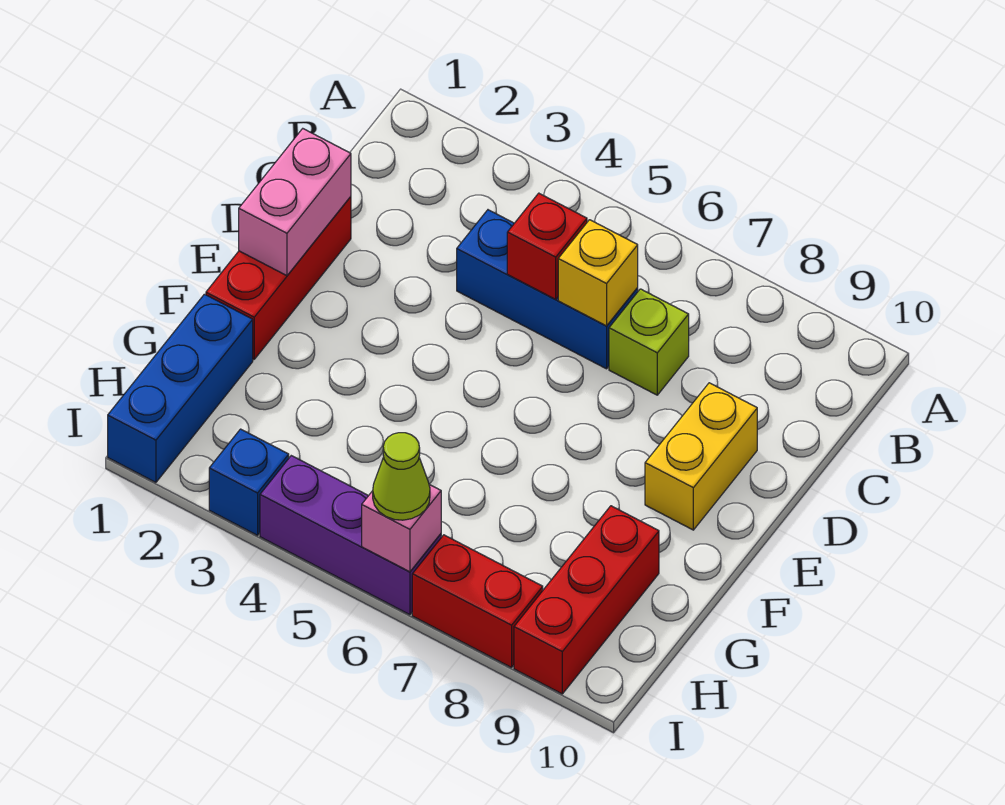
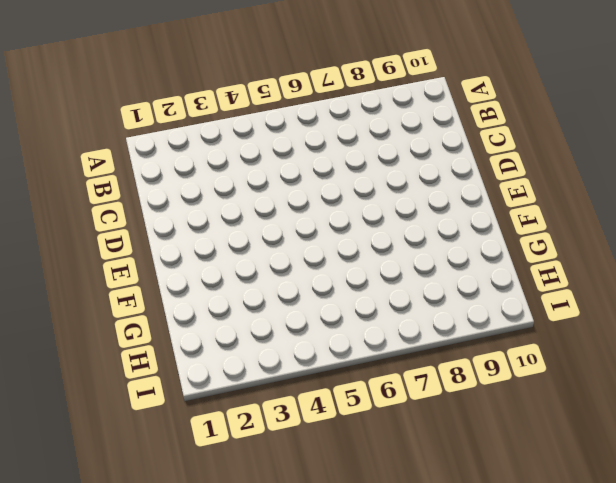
none -> blue 1x3 brick [457,210,638,369]
none -> lime 1x1 brick [609,289,689,395]
none -> red 1x3 brick [206,197,351,359]

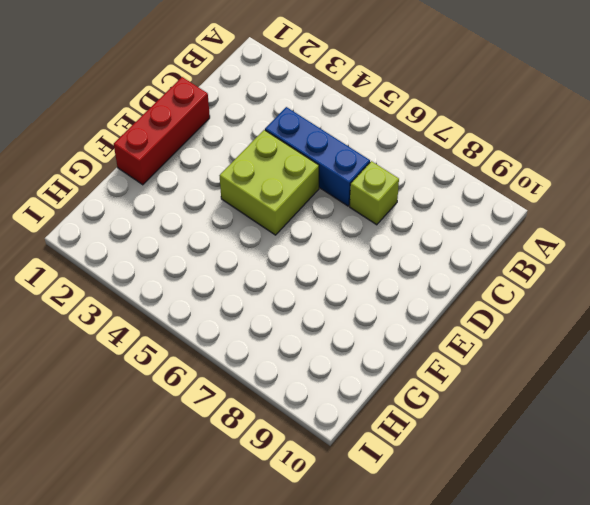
lime 2x2 brick [219,130,319,235] -> none
none -> yellow 1x2 brick [645,383,757,530]
none -> blue 1x3 brick [108,294,253,482]
none -> red 1x3 brick [514,506,659,694]

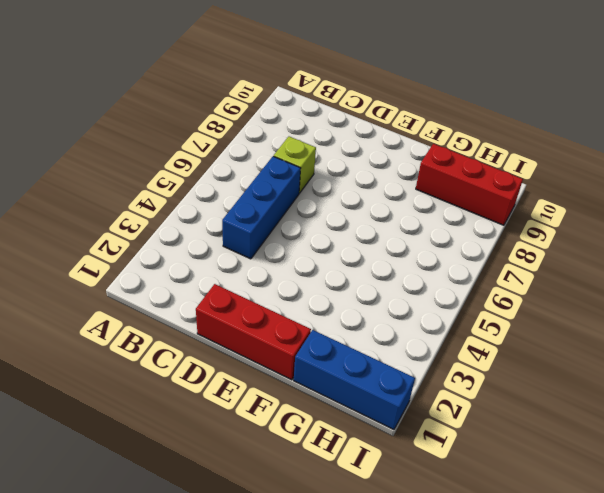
none -> yellow 1x2 brick [645,383,757,530]
none -> blue 1x1 brick [209,429,289,535]
none -> purple 1x3 brick [260,456,441,615]

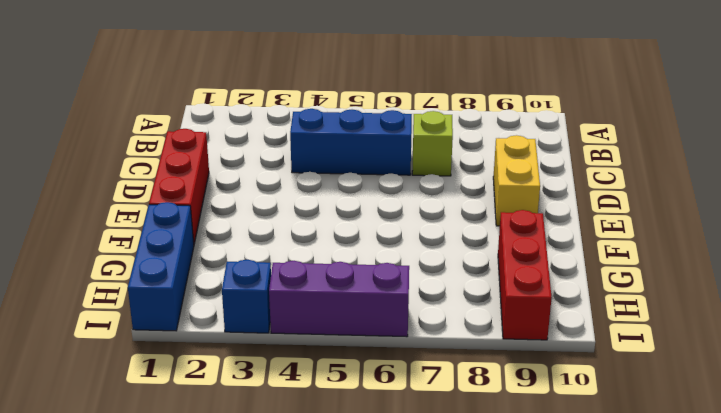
none -> red 1x2 brick [412,535,543,668]
none -> red 1x1 brick [507,193,587,300]
none -> yellow 1x1 brick [558,220,638,326]

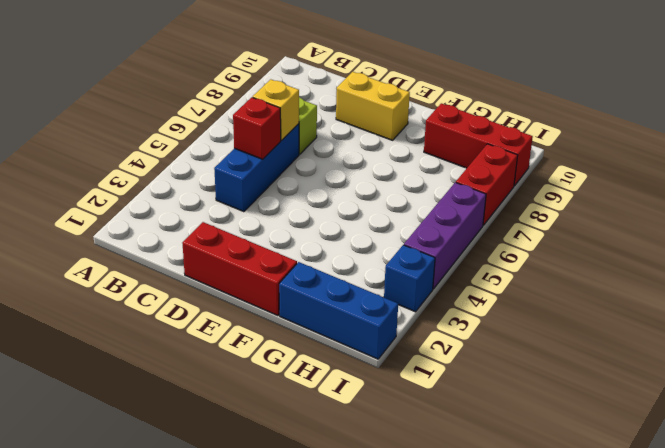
none -> pink 1x2 brick [239,129,351,276]
none -> pink 1x1 brick [362,484,441,572]
none -> lime 1x1 cone [373,433,430,520]

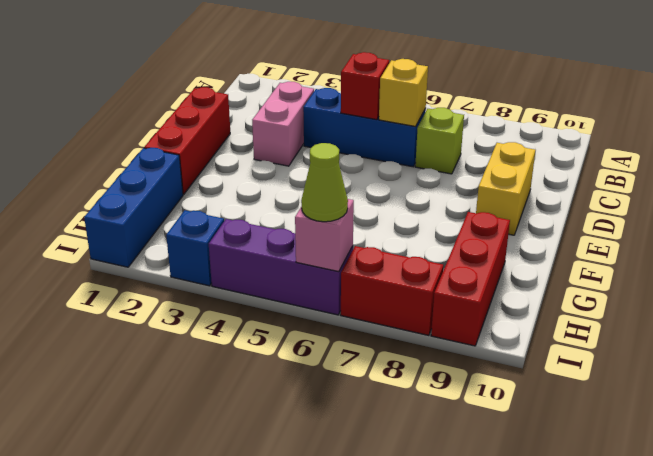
pink 1x2 brick [252,82,314,166] -> pink 1x2 brick moved to [239,129,351,276]

